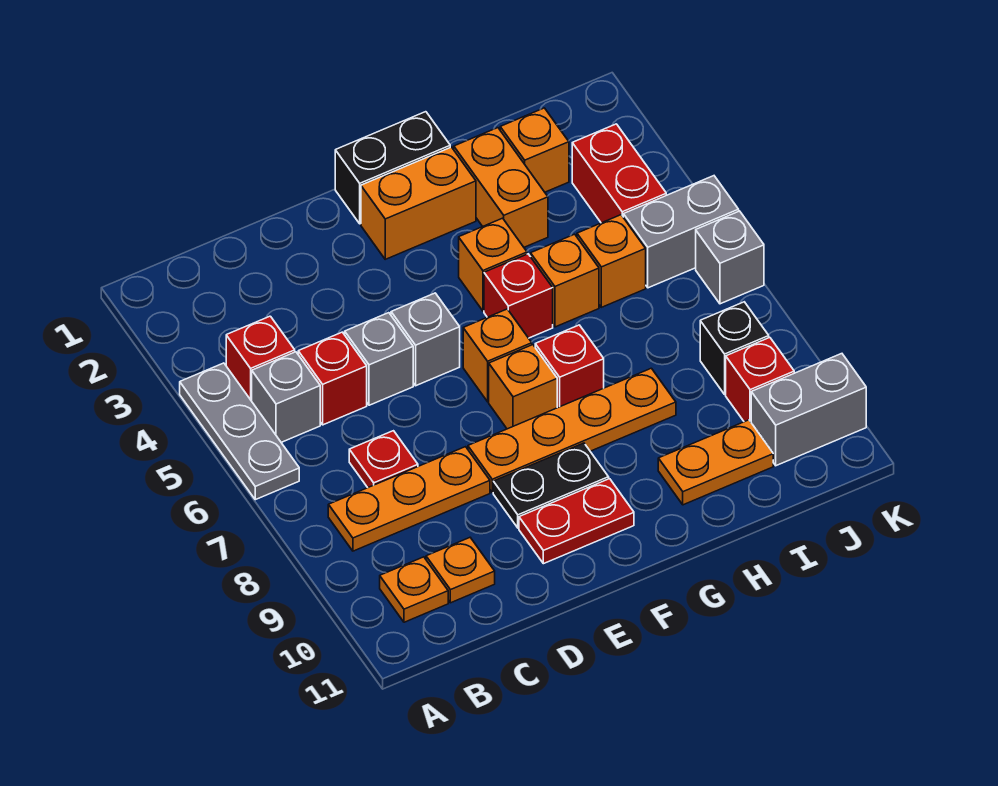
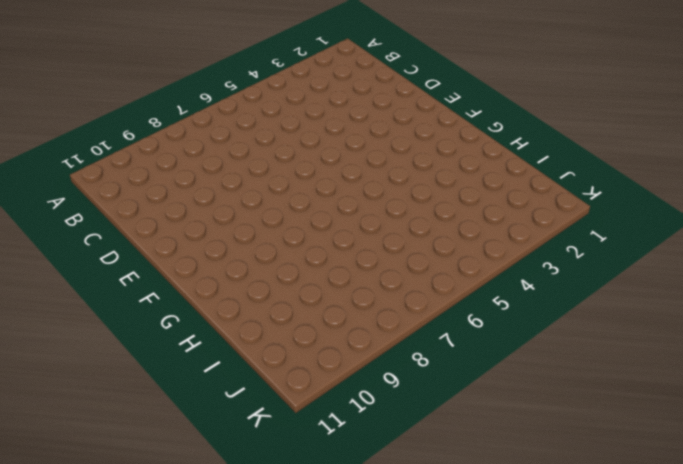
none -> grey 1x3 plate [180,363,299,500]
none -> red 1x1 brick [226,316,295,401]
none -> grey 1x1 brick [252,352,320,442]
none -> orange 1x3 plate [328,447,490,551]

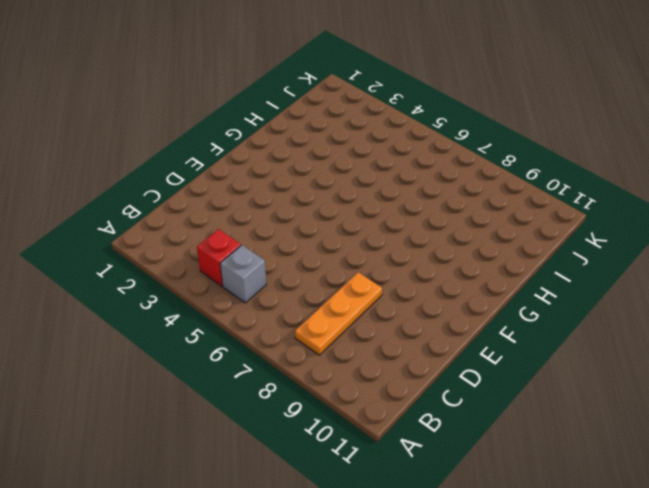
none -> grey 1x3 plate [180,363,299,500]
none -> orange 1x1 plate [380,557,448,622]
none -> red 1x1 brick [298,332,367,425]
none -> red 1x1 plate [349,431,418,488]

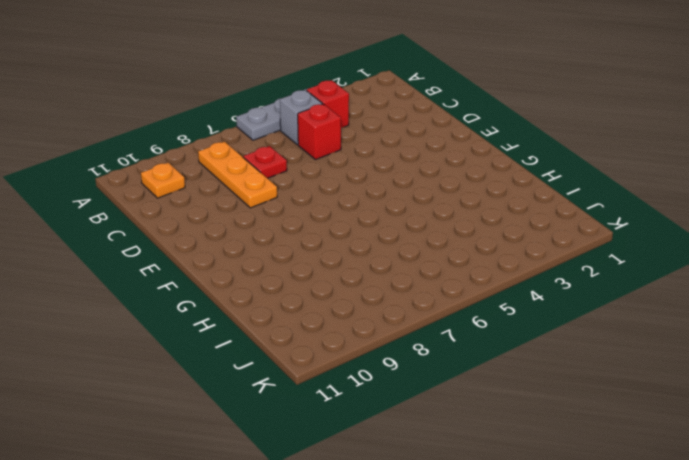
none -> orange 1x1 plate [426,538,495,603]
none -> grey 1x1 brick [345,313,413,405]
none -> grey 1x1 brick [391,293,460,386]
none -> orange 1x4 plate [468,368,676,492]

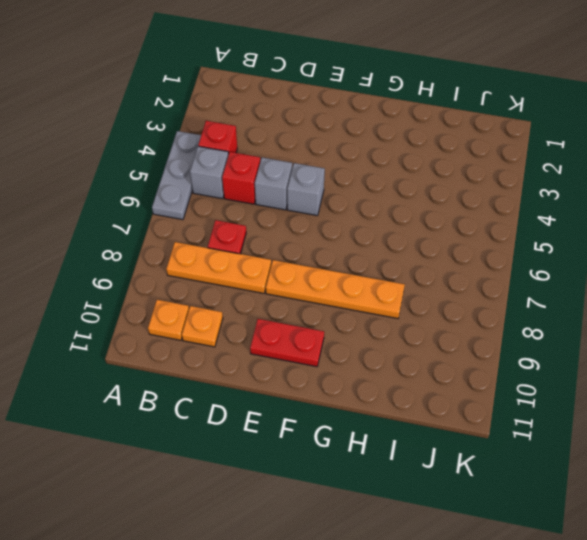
none -> black 1x2 plate [493,443,609,528]
none -> black 1x2 brick [335,112,450,224]
none -> orange 1x2 brick [361,147,476,259]
none -> orange 1x1 brick [463,309,532,402]

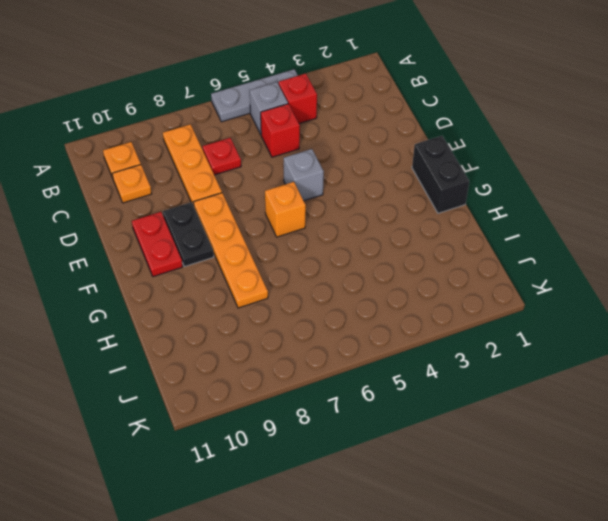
none -> grey 1x1 brick [345,313,413,405]
none -> orange 1x2 brick [361,147,476,259]
none -> orange 1x1 brick [489,345,557,429]
none -> orange 1x1 brick [459,218,527,311]

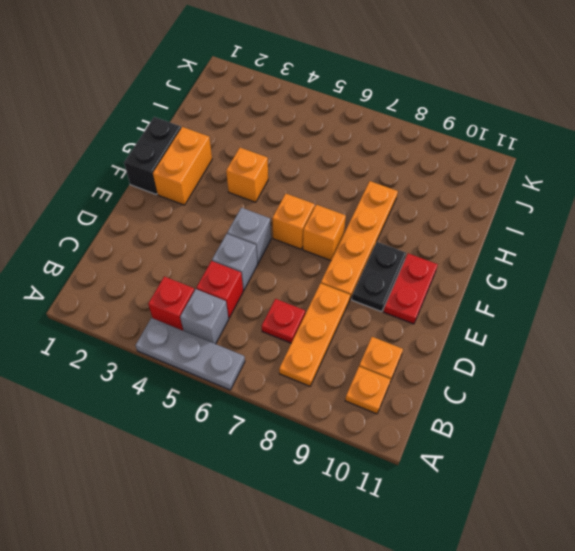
none -> red 1x1 brick [484,254,553,338]
none -> red 1x1 brick [535,325,604,408]
none -> orange 1x2 brick [454,128,548,247]
none -> orange 1x1 brick [531,234,599,327]

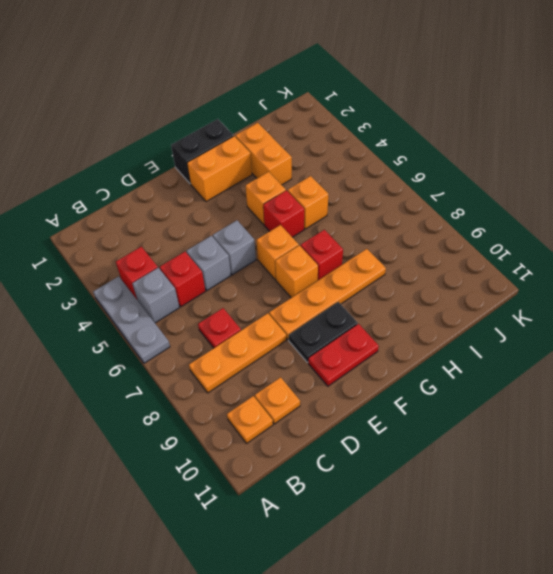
none -> orange 1x2 plate [658,420,773,505]
none -> orange 1x1 brick [500,108,569,192]
none -> orange 1x1 brick [577,215,646,307]
none -> red 1x2 brick [572,124,666,223]

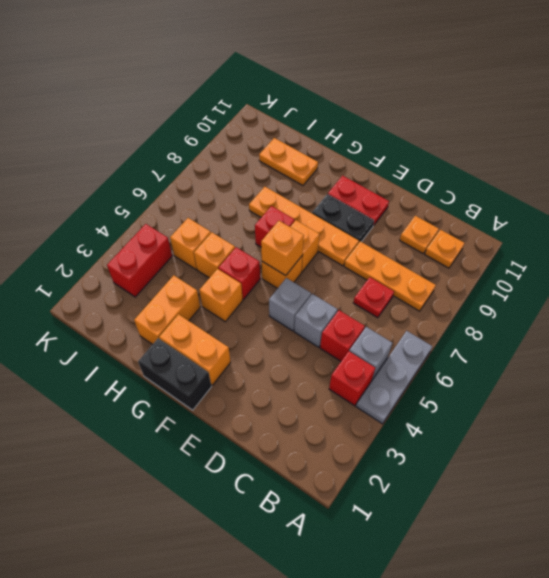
orange 1x1 brick [261,221,304,276] -> orange 1x1 brick moved to [500,108,569,192]
none -> grey 1x2 brick [623,176,739,288]
none -> black 1x1 brick [700,302,769,394]
none -> red 1x1 brick [726,337,794,422]
none -> grey 1x2 brick [751,354,866,466]

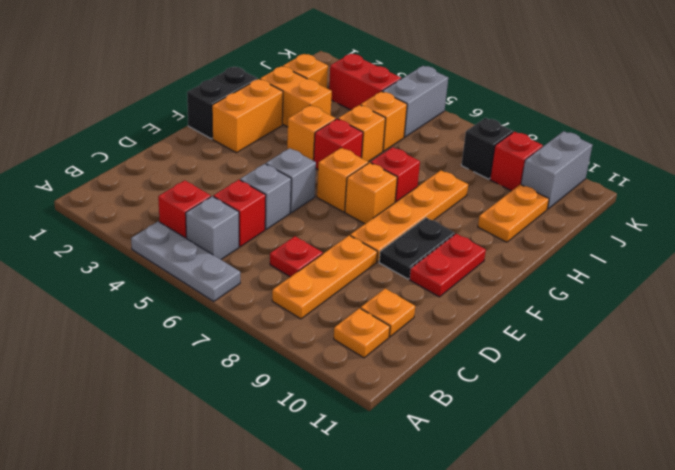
none -> grey 1x1 brick [696,211,764,304]

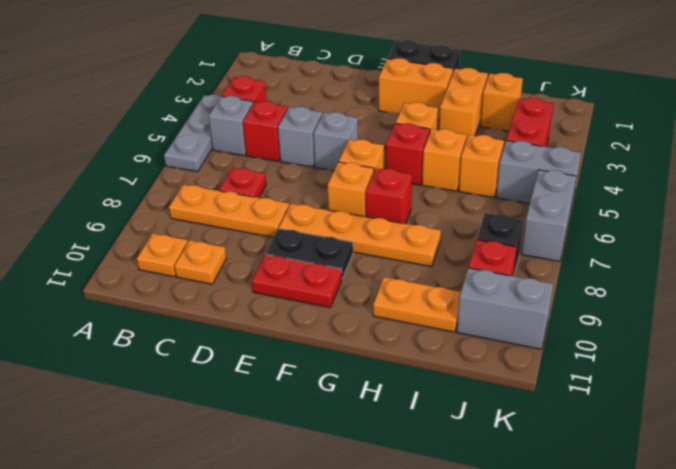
grey 1x2 brick [522,170,576,262] -> grey 1x1 brick [696,211,764,304]

